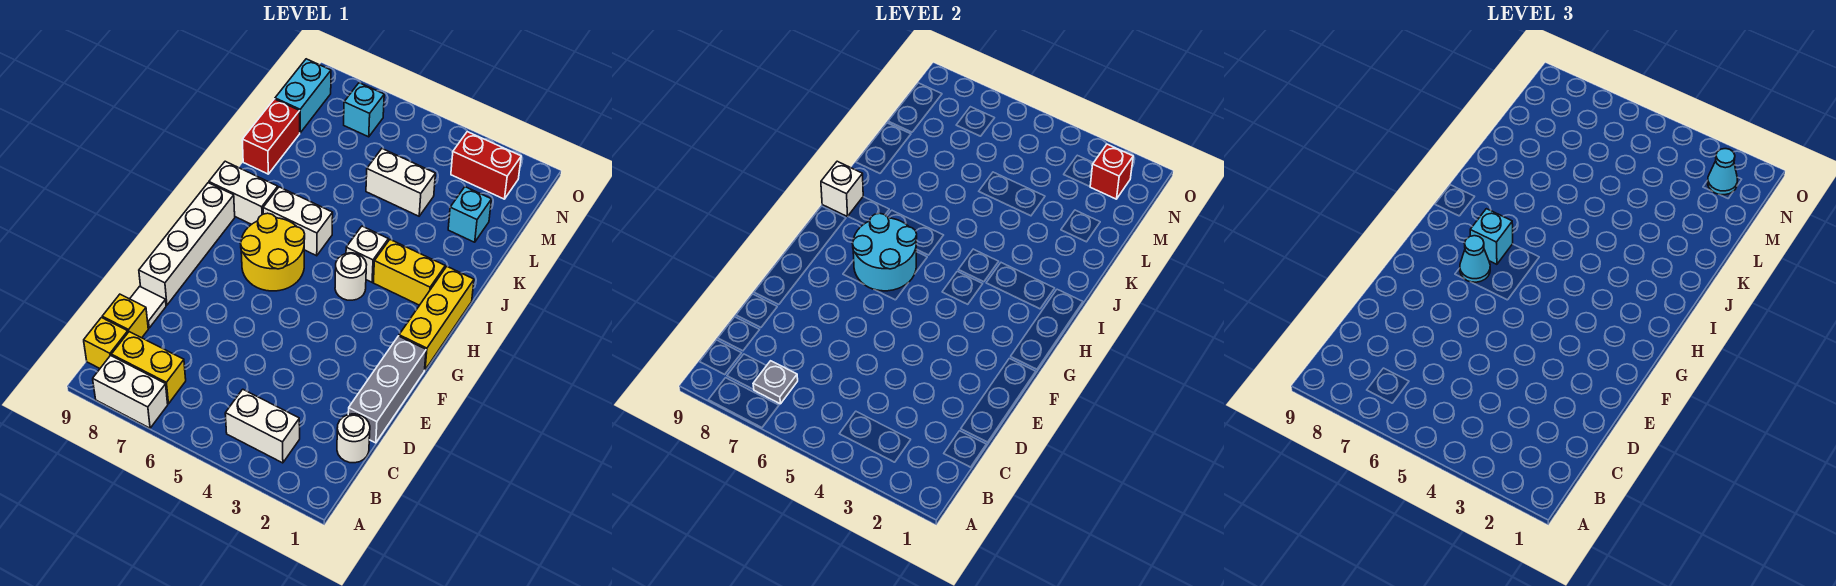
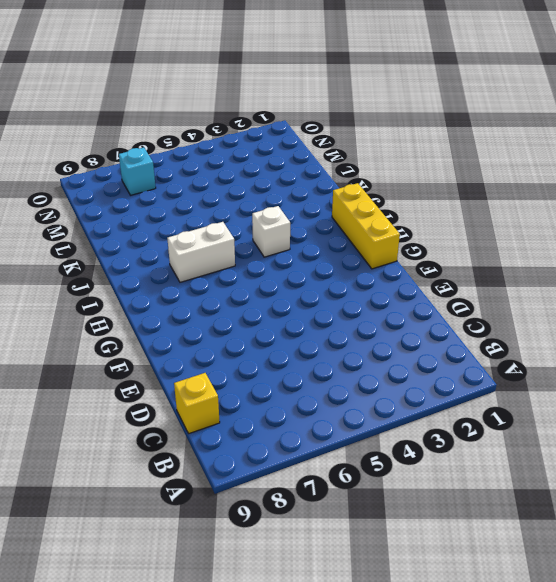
none -> white 1x2 brick [93,355,168,428]
none -> white 1x2 brick [225,389,300,463]
none -> yellow 1x2 brick [111,332,186,404]

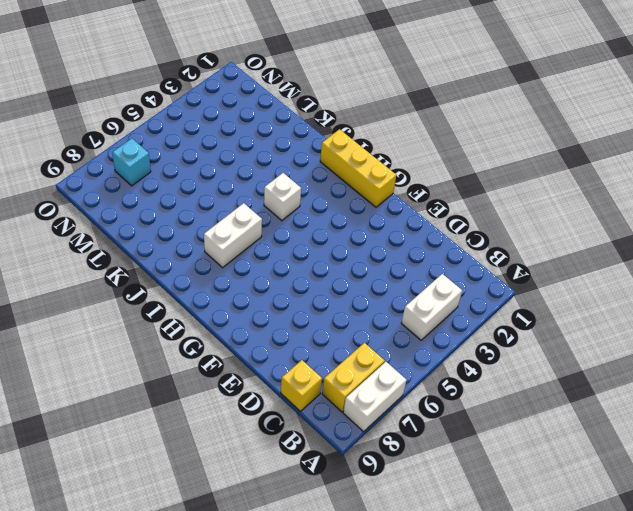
none -> yellow 1x1 brick [84,318,128,368]
none -> white 1x1 round brick [337,414,370,463]
none -> grey 1x3 brick [348,336,426,443]

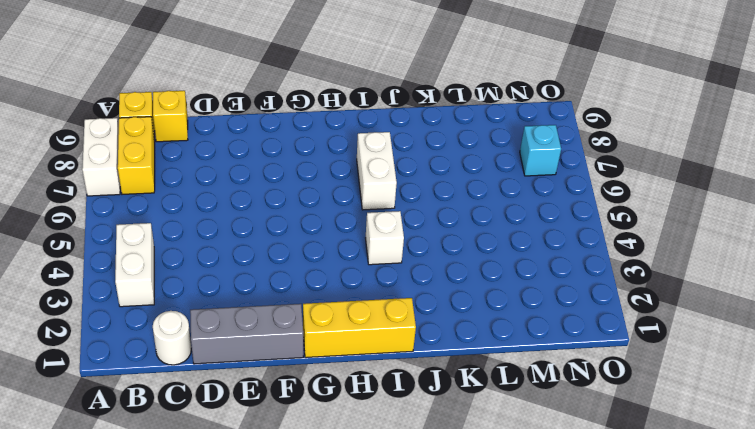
none -> white 1x1 tile [130,286,166,328]
none -> white 1x4 brick [139,183,235,305]
none -> yellow 2x2 round brick [241,213,305,291]

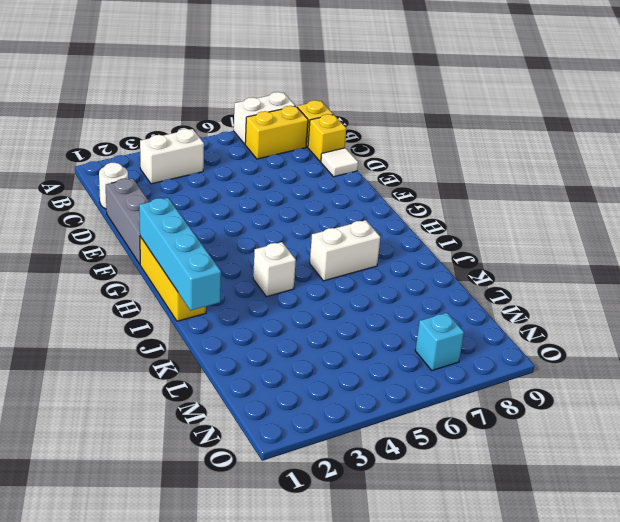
cyan 1x4 brick [139,198,221,311] -> none
none -> white 1x4 brick [139,183,235,305]
none -> yellow 2x2 round brick [241,213,305,291]
none -> white 1x1 round brick [335,253,367,300]

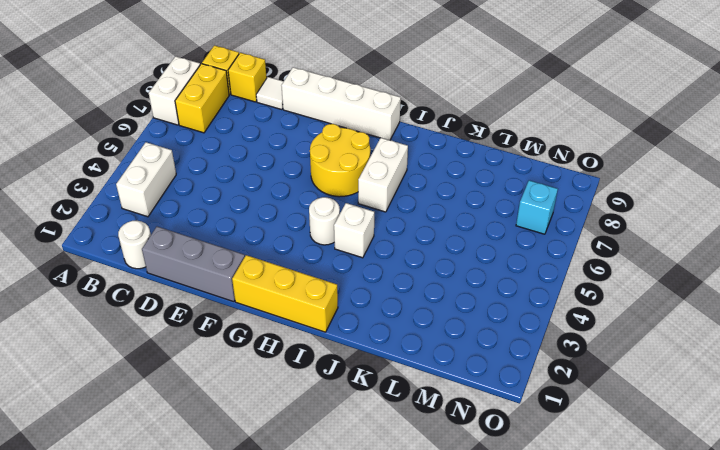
none -> yellow 1x2 brick [373,240,445,305]
none -> white 1x2 brick [209,161,278,224]
none -> red 1x2 brick [242,99,300,174]

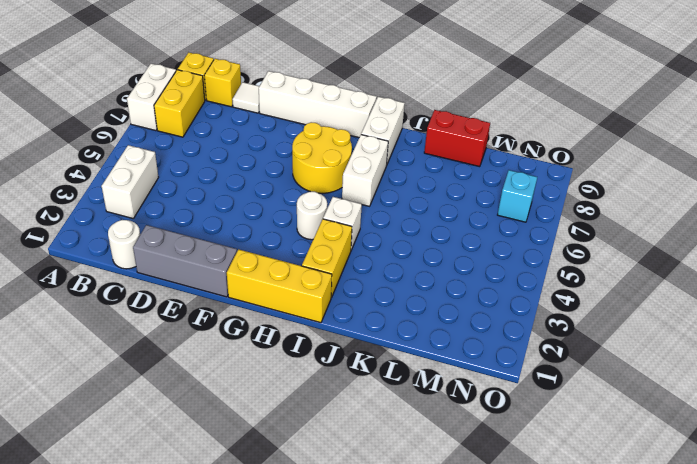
none -> cyan 1x1 brick [448,187,492,242]
none -> white 1x2 brick [366,149,435,216]
none -> cyan 1x2 brick [275,59,331,133]

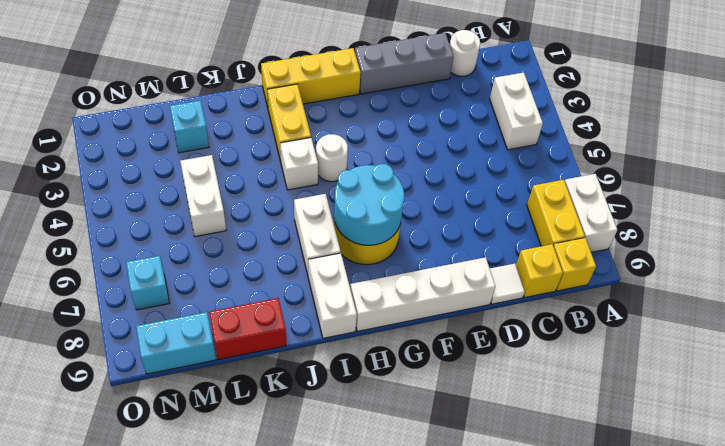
none -> red 1x2 brick [451,132,521,199]
none -> grey 1x1 plate [753,361,798,404]
none -> white 1x1 brick [821,161,863,217]

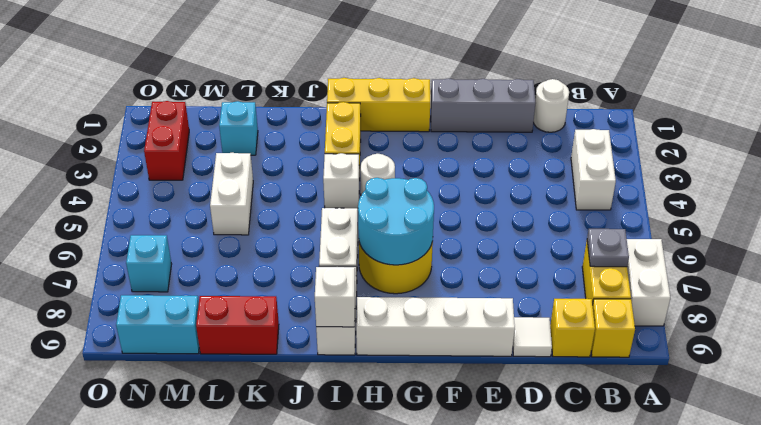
none -> red 1x1 brick [1090,144,1133,199]
none -> cyan 1x1 cone [1460,236,1490,282]
none -> cyan 1x1 brick [1470,209,1513,264]

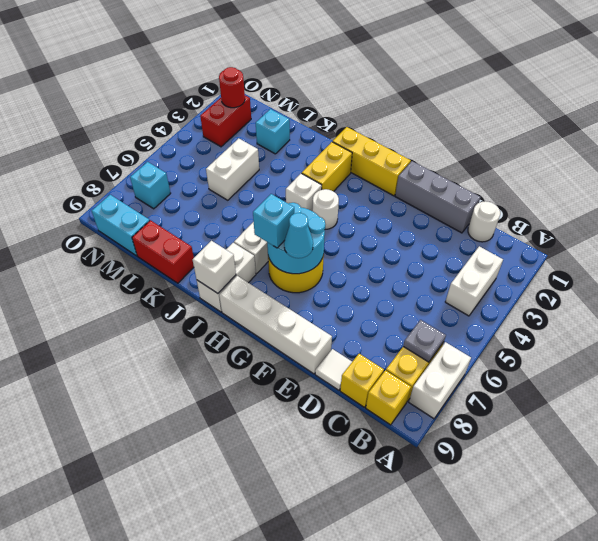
red 1x1 round brick [219,67,245,108] -> red 1x1 brick [1090,144,1133,199]
none -> cyan 1x1 cone [1708,149,1737,195]

